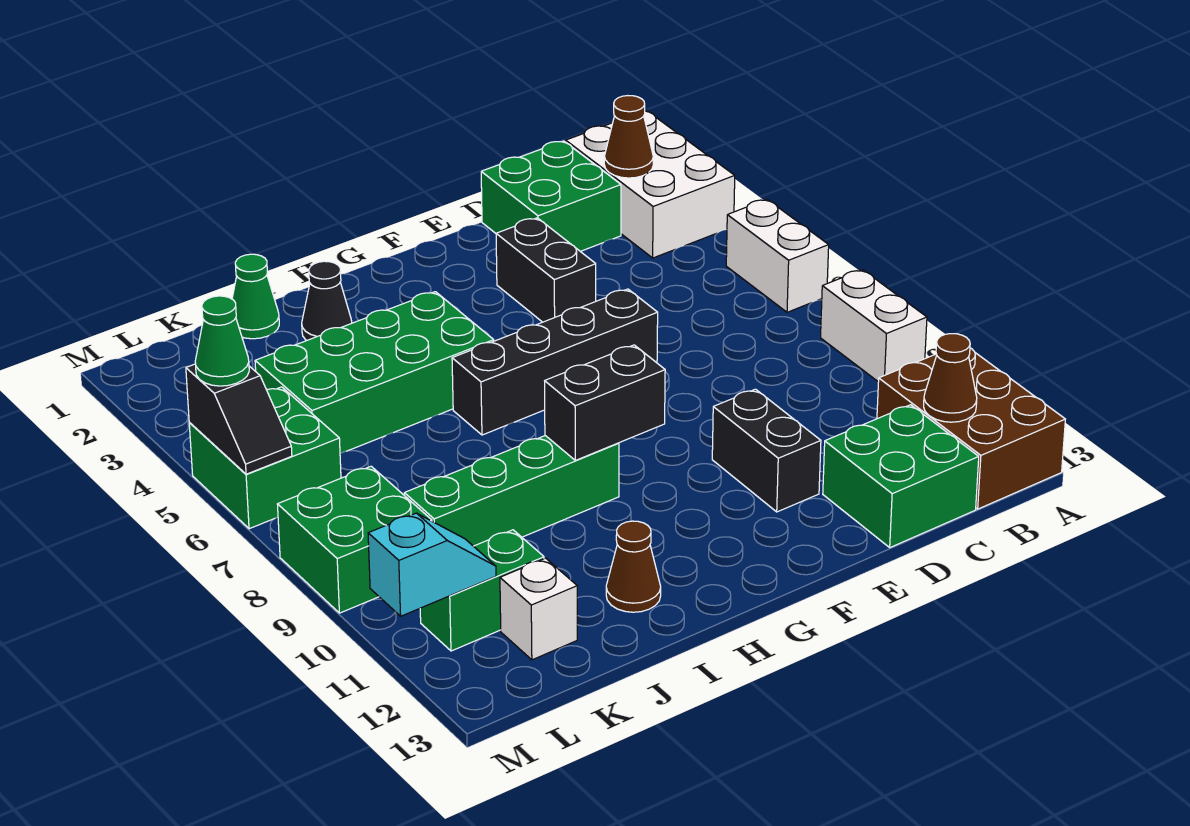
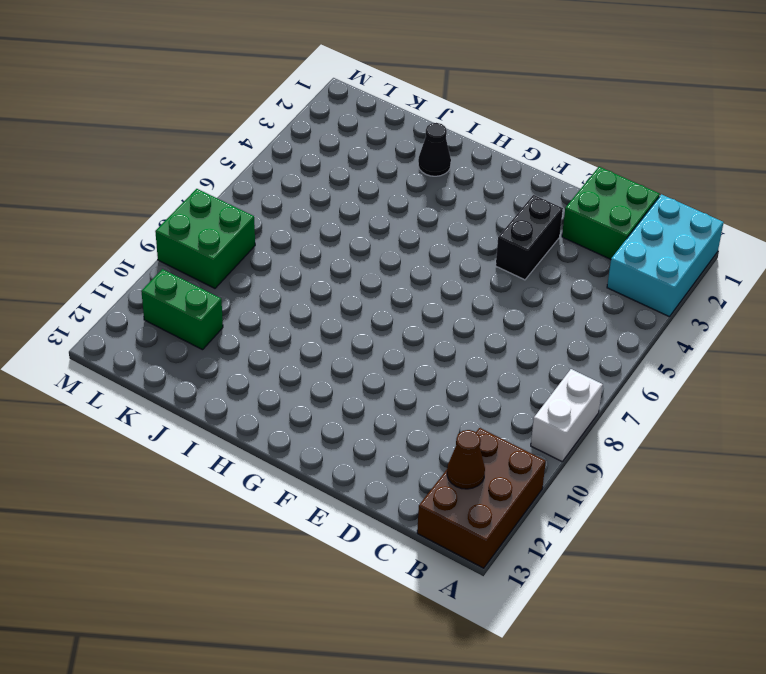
cyan 2x3 brick [607,194,724,317] -> white 2x3 brick [566,110,735,258]
none -> white 1x2 brick [726,199,829,312]
none -> green 2x2 brick [823,405,979,547]
none -> black 1x4 brick [452,289,658,435]

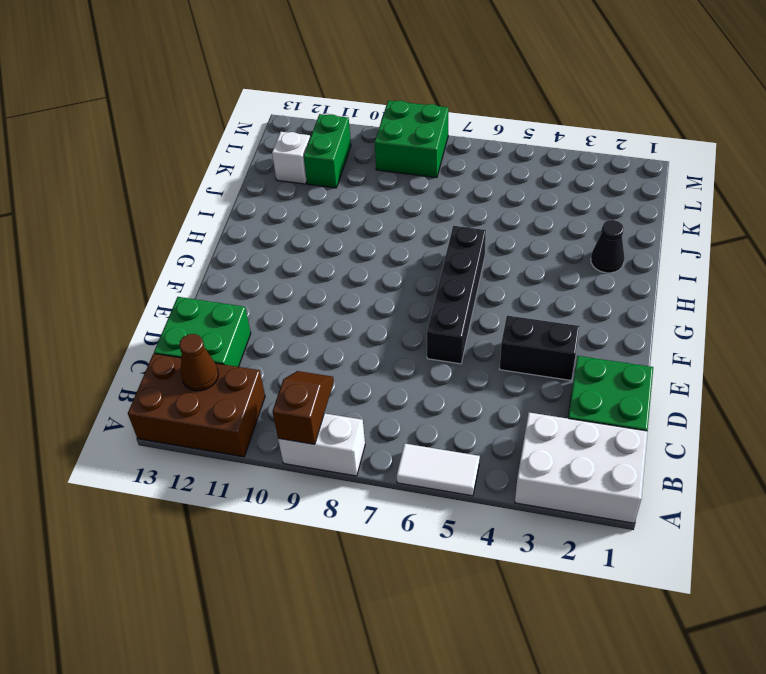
white 1x2 tile [397,444,480,496] -> white 1x2 brick [726,199,829,312]
brown 1x2 slope [273,371,334,444] -> none
none -> black 1x2 brick [712,389,821,512]
none -> green 2x4 brick [255,292,494,453]
none -> green 1x4 brick [404,436,619,546]

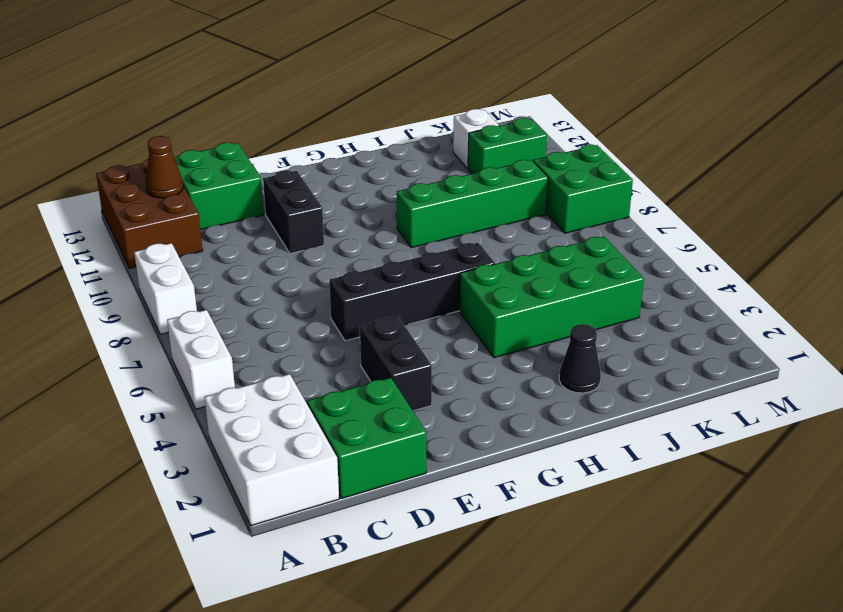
none -> brown 1x1 cone [606,521,661,612]
none -> green 1x1 cone [232,254,279,339]
none -> green 2x2 brick [189,387,341,529]

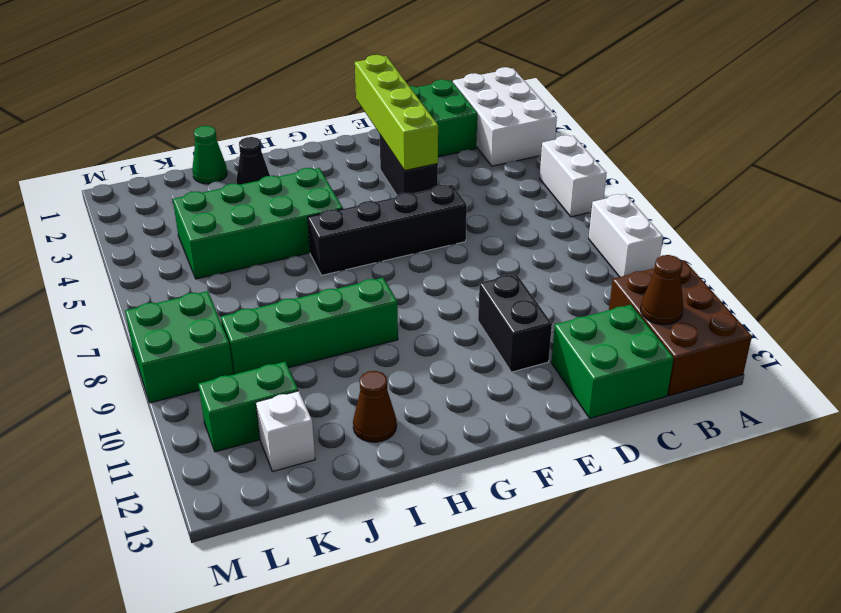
lime 1x4 brick [355,55,438,171] -> none
none -> green 2x2 brick [189,387,341,529]
none -> brown 1x1 cone [604,96,653,178]
none -> black 1x2 brick [545,345,665,460]

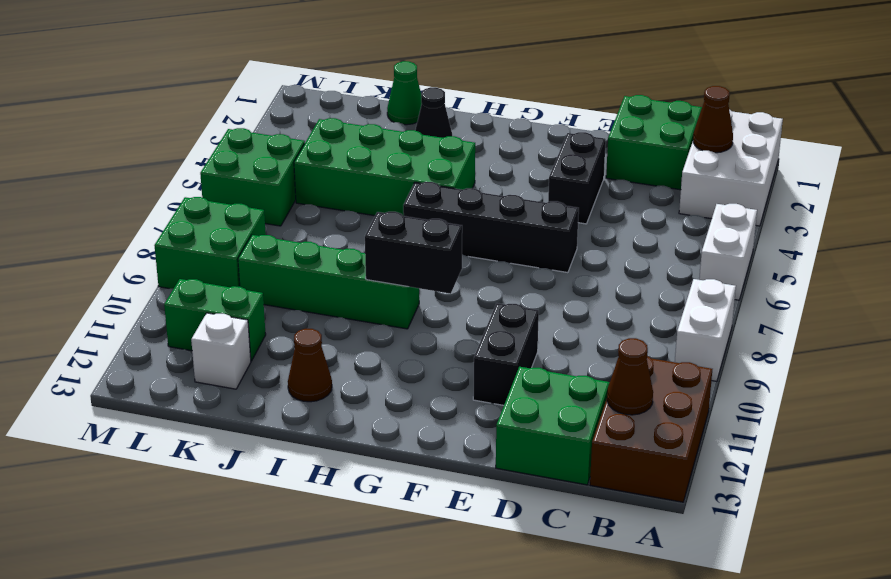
none -> cyan 1x2 slope [368,513,496,616]
none -> black 1x2 slope [186,364,292,474]
none -> green 1x1 cone [195,296,249,386]

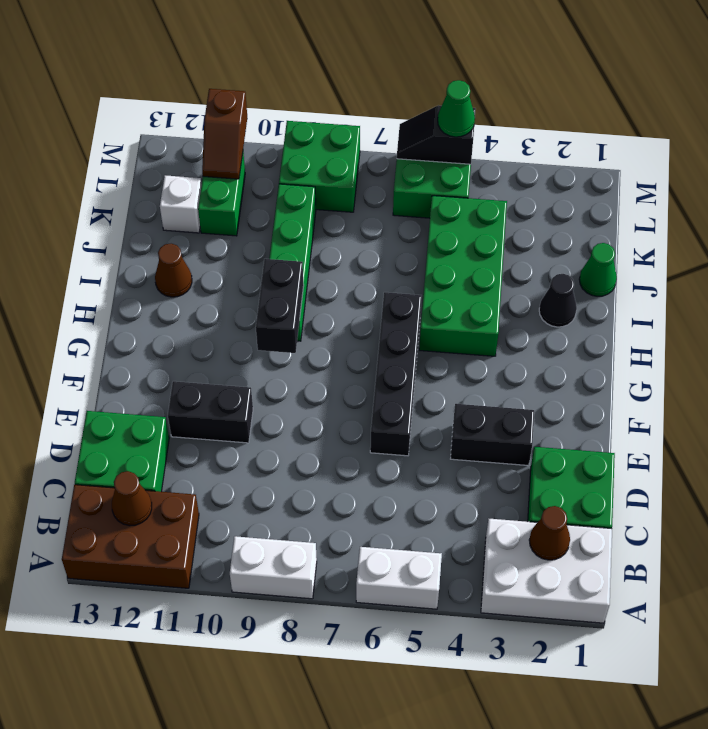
brown 1x2 slope [202,89,247,179] -> cyan 1x2 slope [368,513,496,616]

